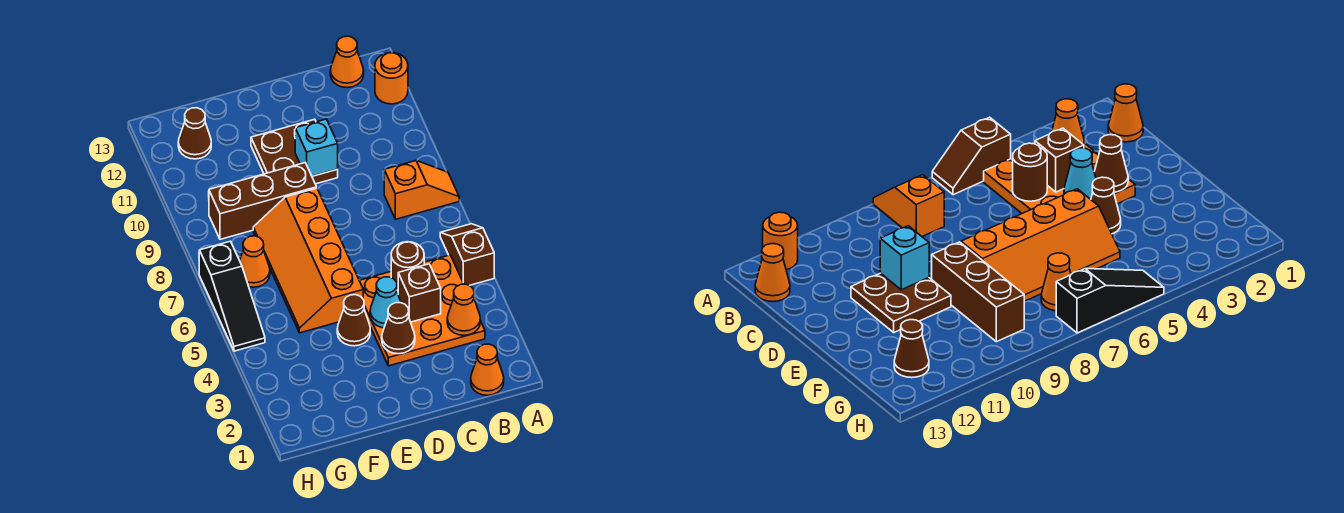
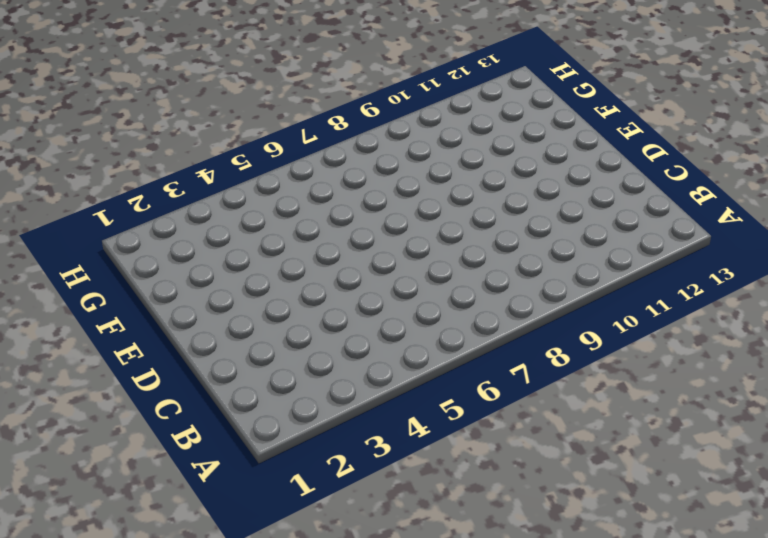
none -> brown 1x2 slope [440,224,494,285]
none -> orange 1x2 slope [384,161,459,219]
none -> orange 1x1 round brick [375,53,408,104]

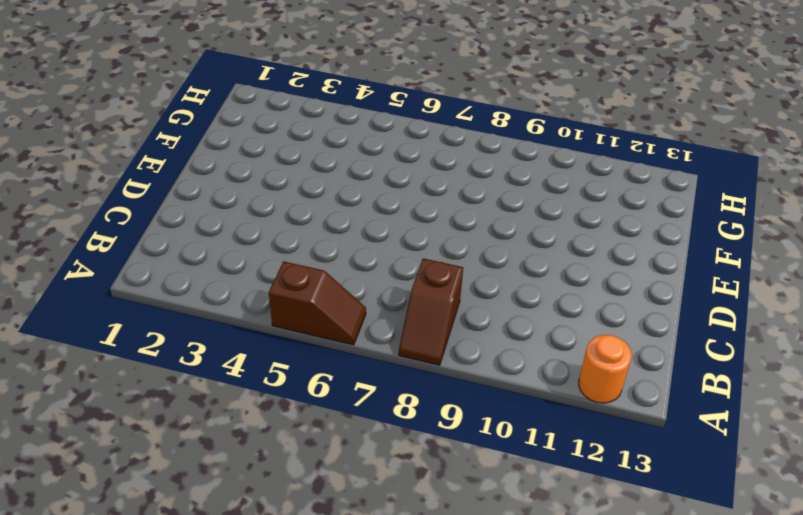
brown 1x2 slope [399,258,463,365] -> orange 1x2 slope [384,161,459,219]
none -> orange 1x1 cone [471,344,504,395]
none -> orange 3x3 plate [359,255,485,366]
none -> orange 1x1 cone [330,36,364,88]

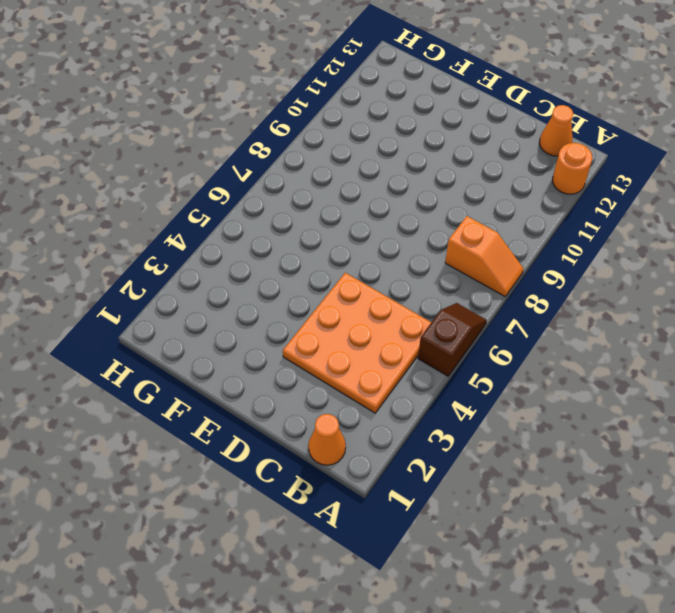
none -> brown 2x2 plate [251,119,338,184]
none -> brown 1x1 cone [337,295,370,346]
none -> orange 2x4 slope [253,188,363,333]

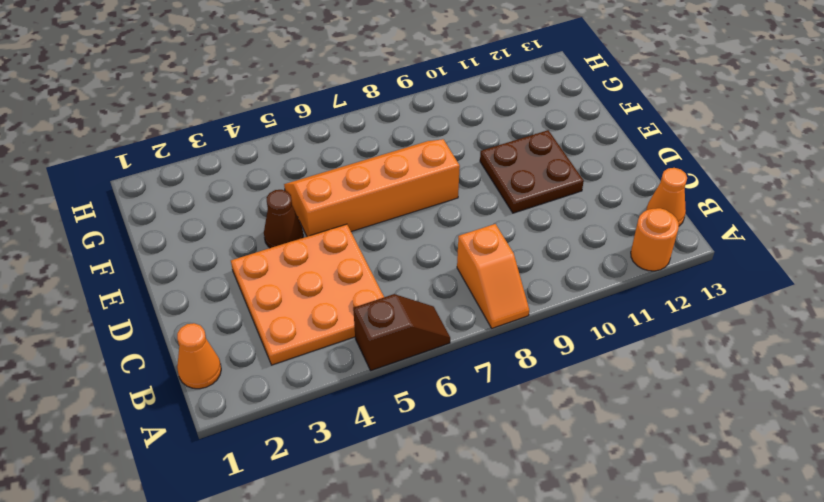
none -> brown 1x3 brick [209,163,317,239]
none -> orange 1x1 cone [240,236,270,287]
none -> brown 1x1 cone [178,108,211,159]

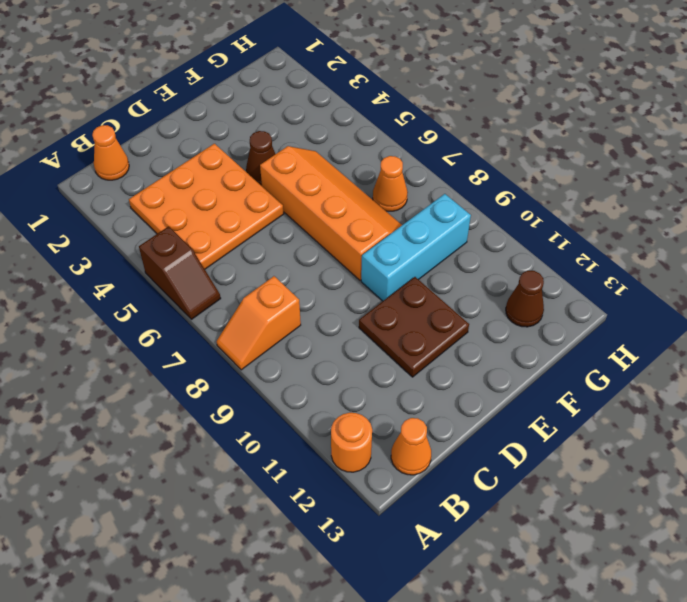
cyan 1x3 brick [361,194,471,301] -> brown 1x3 brick [209,163,317,239]
none -> black 1x3 slope [199,241,265,351]
none -> orange 1x1 cone [447,284,480,335]
none -> brown 1x1 brick [398,264,441,322]

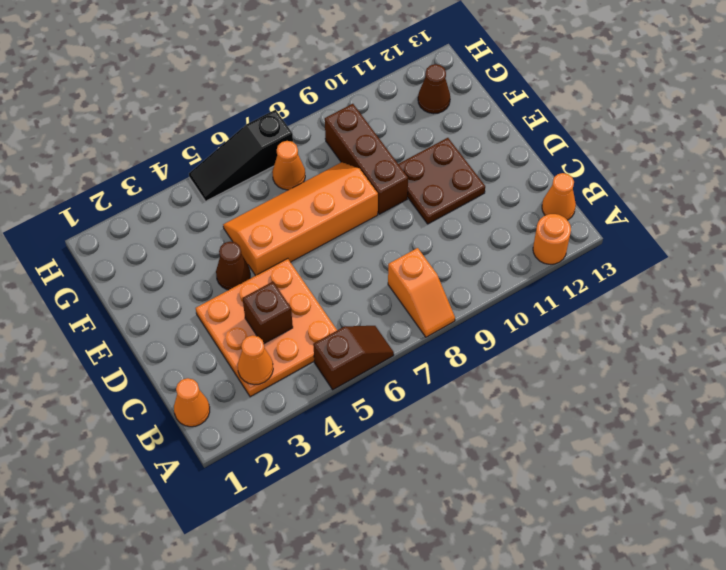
none -> brown 1x1 round brick [391,242,424,290]
none -> brown 1x1 cone [382,303,415,354]
none -> cyan 1x1 cone [370,277,401,328]

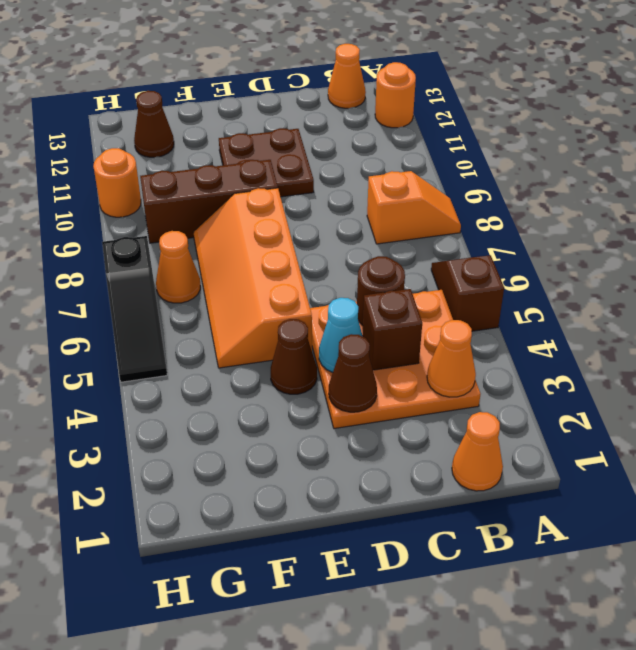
orange 1x1 round brick [93,148,141,217] -> none
none -> cyan 1x1 brick [295,119,338,176]

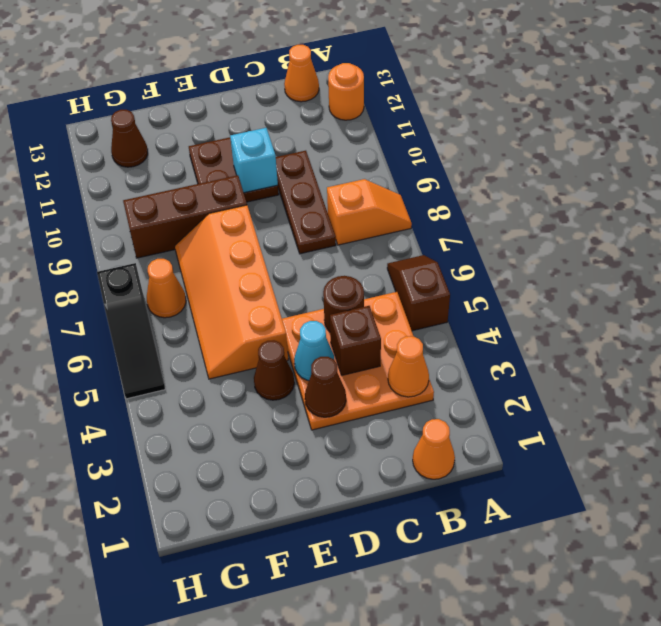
brown 1x3 plate [276,151,336,254] -> none

